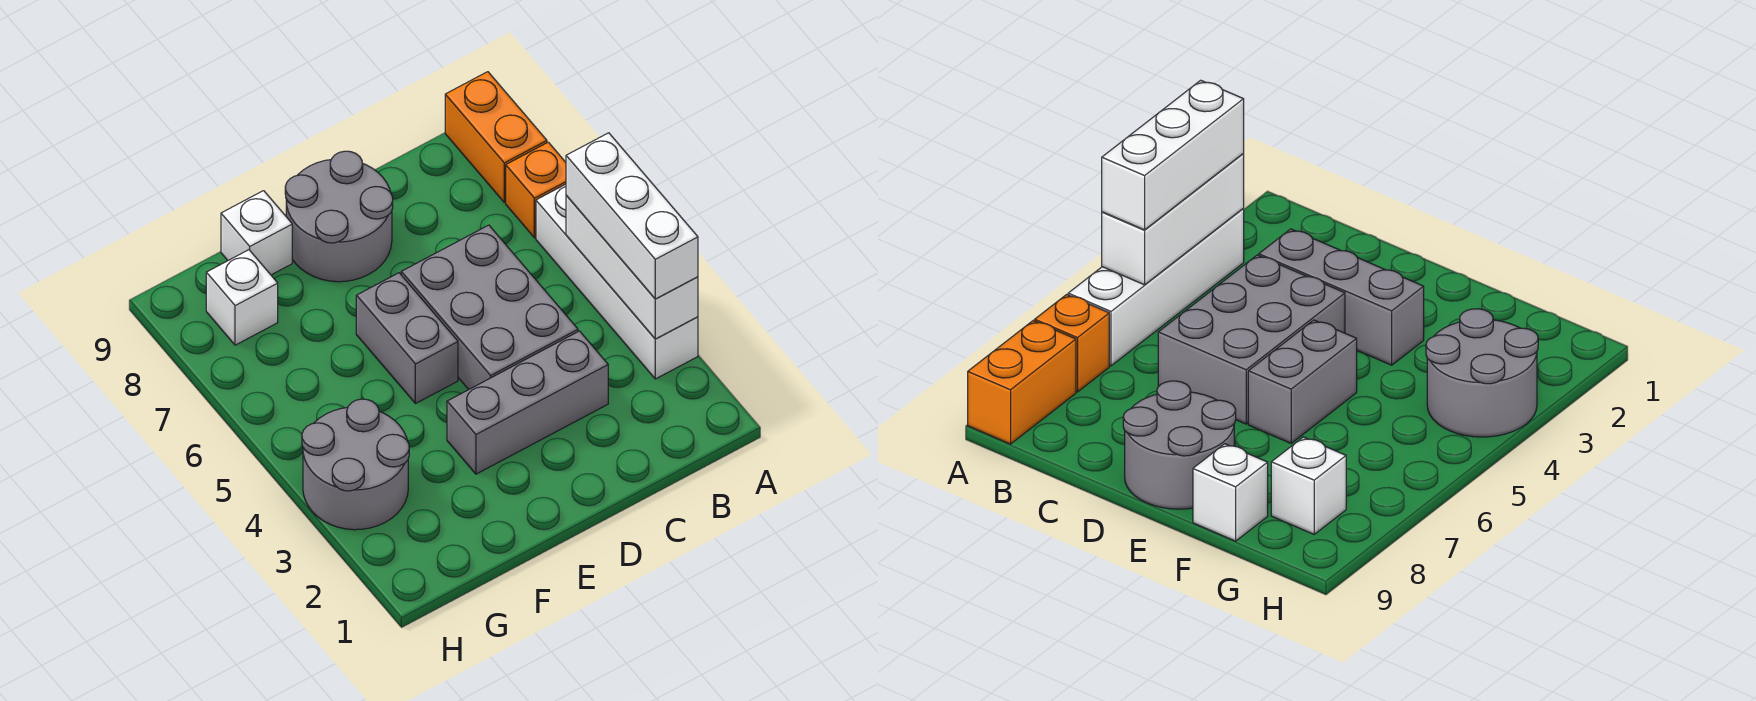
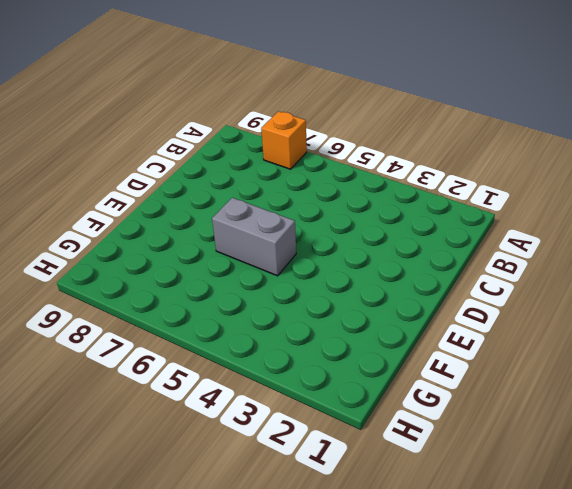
none -> white 1x4 brick [536,184,698,379]
none -> orange 1x2 brick [445,72,547,202]
none -> grey 1x3 brick [447,331,608,474]

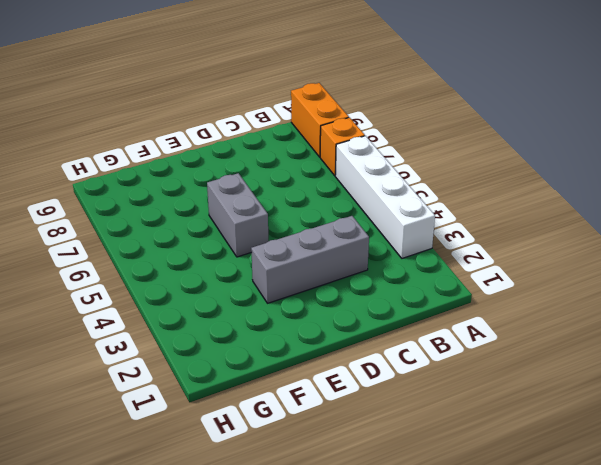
none -> grey 2x3 brick [401,225,578,390]
none -> grey 2x2 round brick [285,151,393,282]
none -> white 1x1 brick [221,191,292,275]

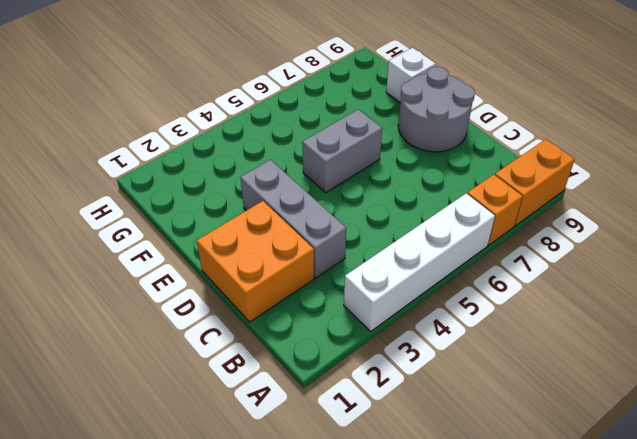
orange 2x2 brick [197,201,314,322] -> none
none -> grey 2x3 brick [401,225,578,390]
none -> grey 2x2 round brick [302,399,409,530]
none -> white 1x1 brick [206,250,278,345]

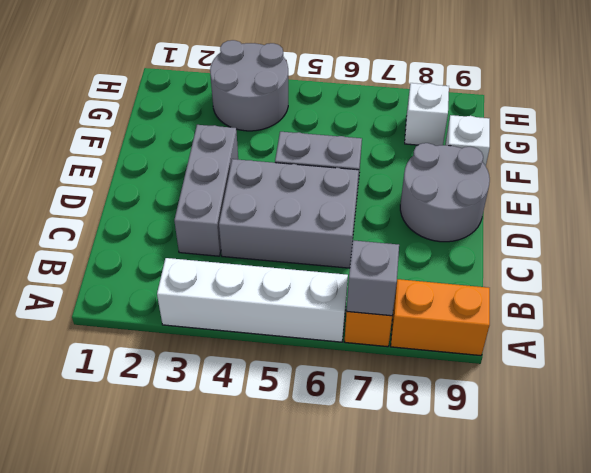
grey 1x1 brick [347,240,399,316] -> none
none -> white 1x3 brick [566,196,698,339]
none -> white 1x3 brick [566,133,698,299]

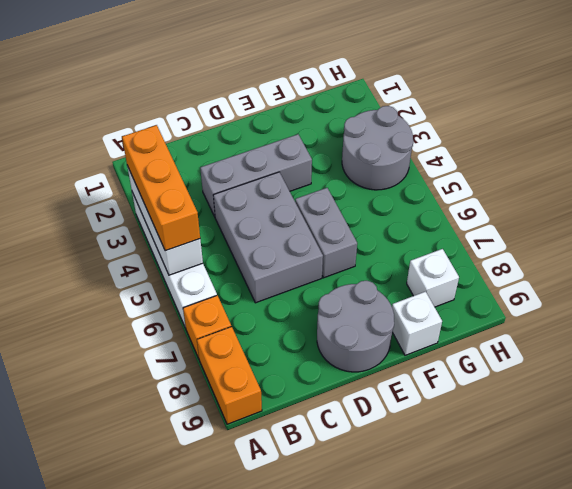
orange 1x3 brick [122,125,200,251] -> white 1x3 brick [566,133,698,299]

